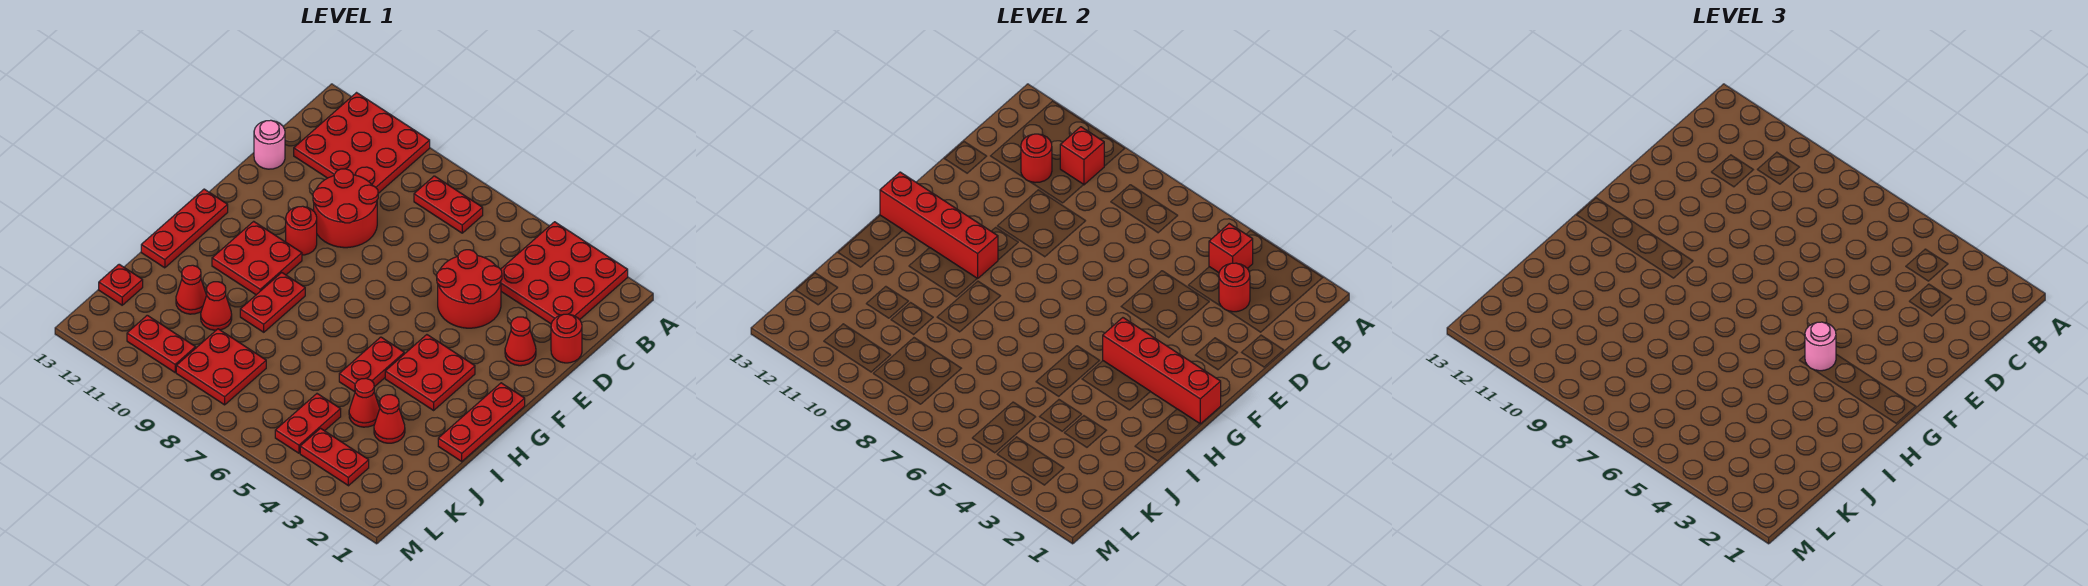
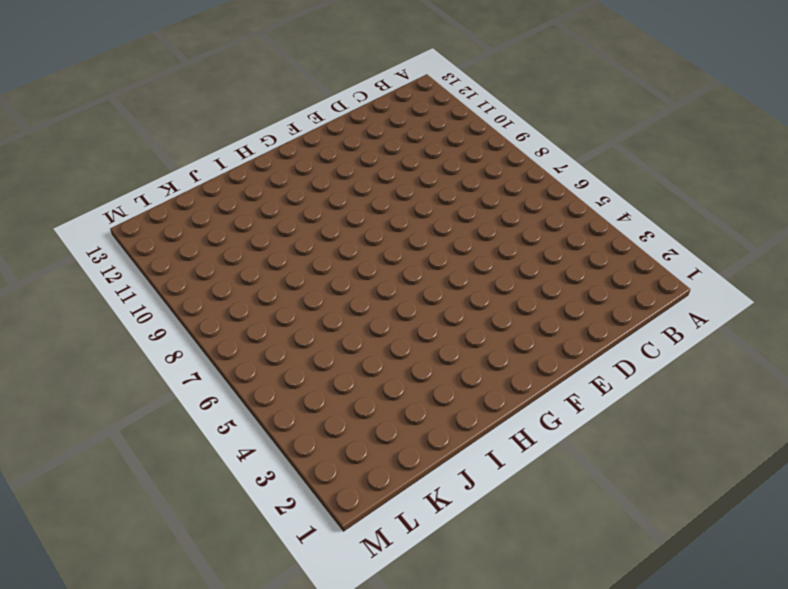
none -> red 3x3 plate [501,222,628,324]
none -> red 3x3 plate [294,93,430,193]
none -> red 1x2 plate [414,176,483,233]
none -> red 1x1 round brick [551,314,582,363]

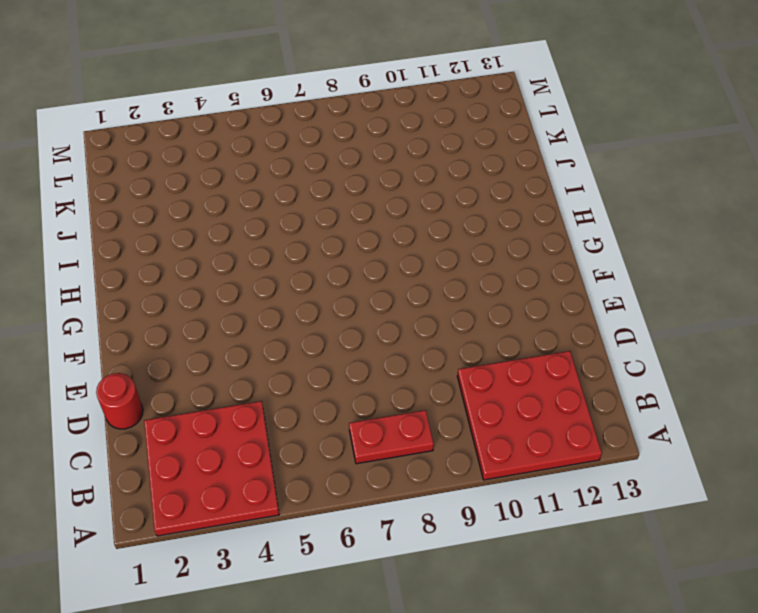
none -> red 2x2 round brick [437,250,502,328]
none -> red 2x2 round brick [313,169,378,248]
none -> pink 1x1 round brick [254,120,285,169]
none -> red 1x1 cone [505,317,536,366]

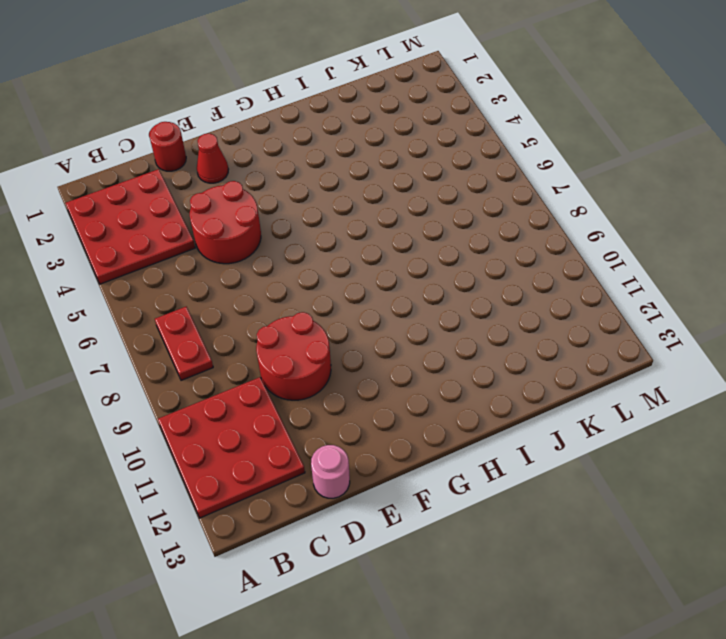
none -> red 1x1 round brick [286,206,317,255]
none -> red 1x3 plate [438,383,525,461]
none -> red 2x2 plate [385,335,475,410]
none -> red 2x2 plate [212,221,302,295]

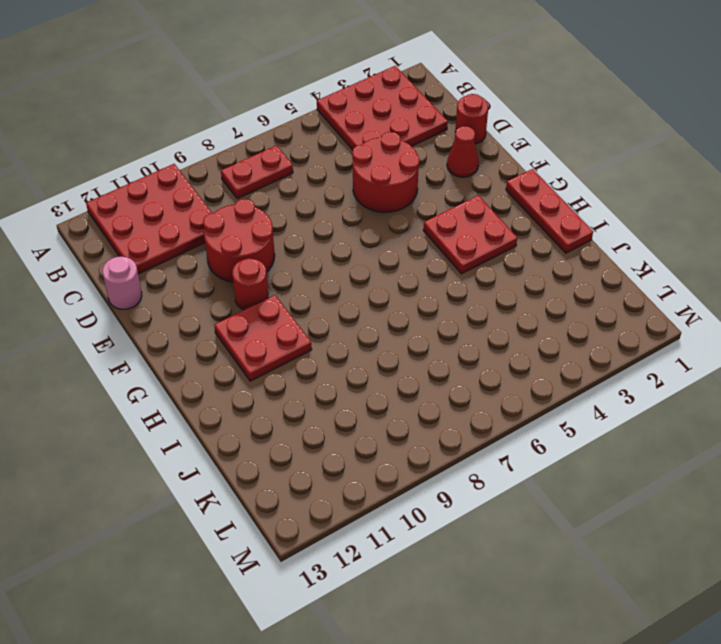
none -> red 1x3 plate [141,189,228,268]
none -> red 1x2 plate [339,337,404,392]
none -> red 1x2 plate [240,273,305,332]
none -> red 1x1 cone [374,395,405,443]

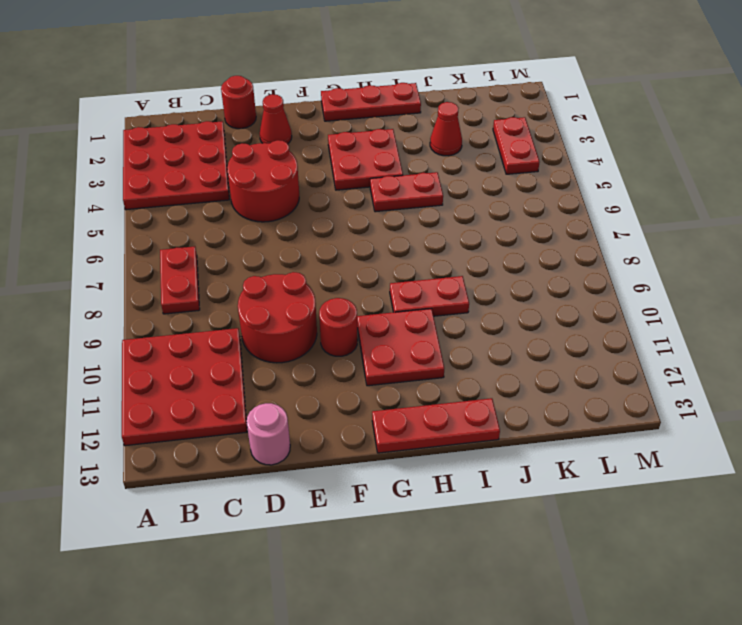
none -> red 1x1 cone [349,378,380,427]
none -> red 1x1 cone [201,282,232,330]
none -> red 1x1 cone [176,265,206,314]
none -> red 1x2 plate [275,394,341,453]

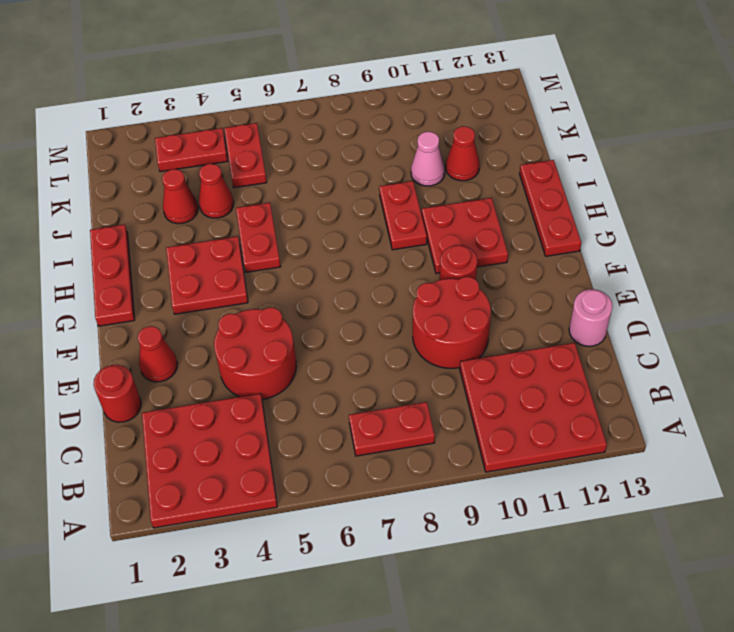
pink 1x1 cone [411,132,445,186] -> red 1x1 cone [201,282,232,330]
none -> red 2x2 plate [176,329,266,405]
none -> red 1x1 plate [99,264,143,305]
none -> red 1x2 plate [127,315,196,372]
none -> red 1x1 brick [1209,224,1253,273]

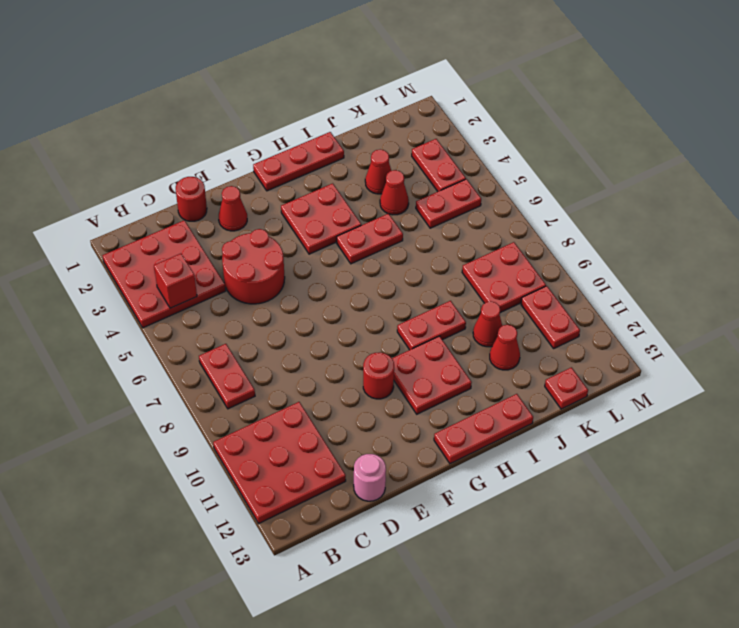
none -> red 2x2 round brick [313,169,378,248]
none -> red 1x1 brick [1060,127,1104,185]
none -> red 1x1 round brick [1219,263,1250,312]
none -> red 1x1 round brick [1021,134,1052,183]

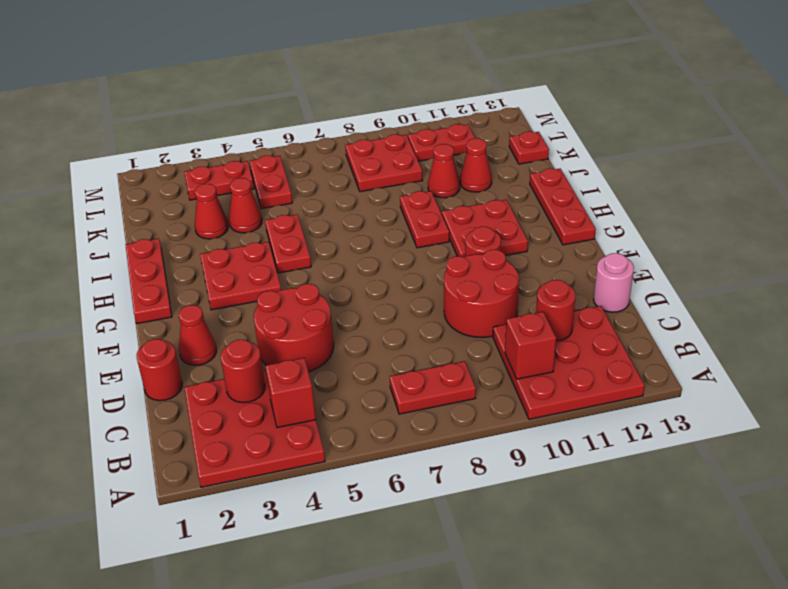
none -> red 1x4 brick [1103,318,1221,424]
none -> red 1x4 brick [880,172,998,279]
none -> pink 1x1 round brick [1805,322,1836,371]

